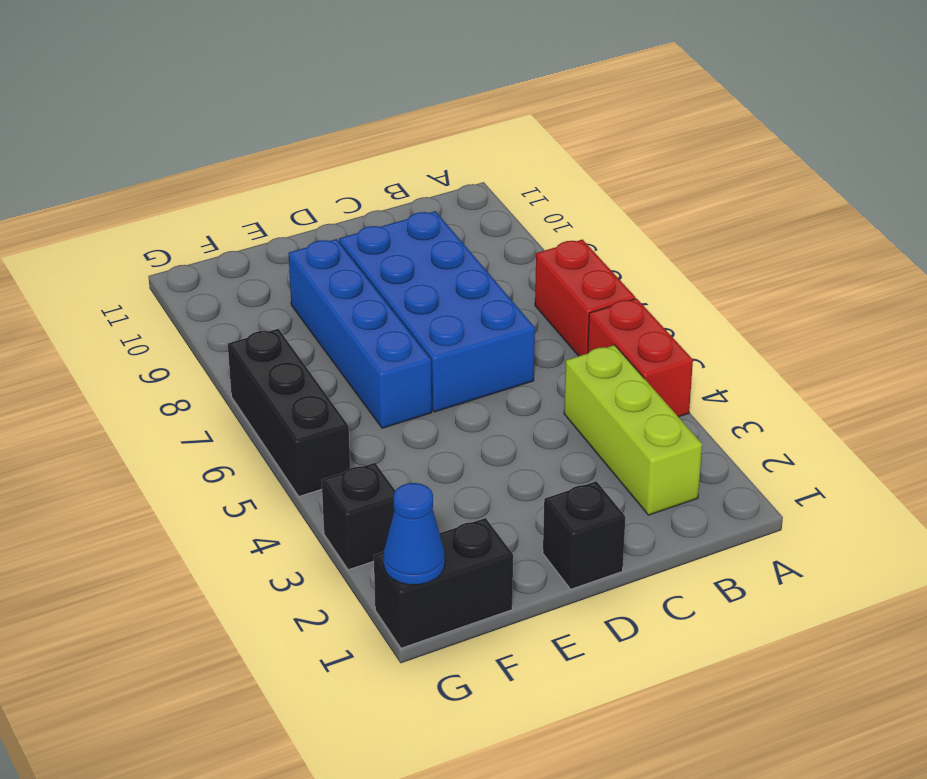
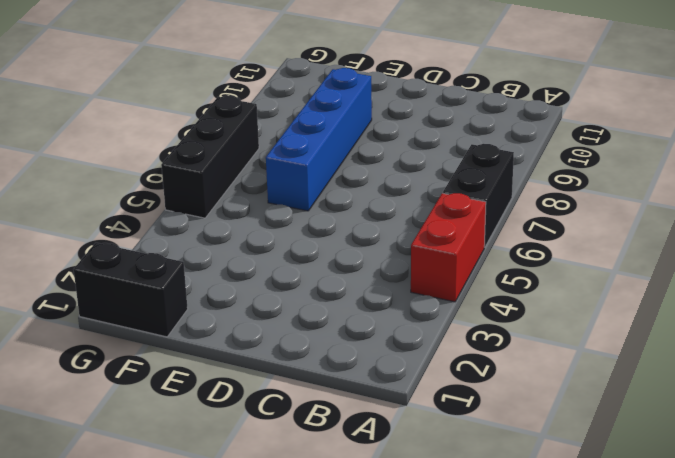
black 1x2 brick [443,144,514,247] -> red 1x2 brick [535,240,635,356]
none -> lime 1x3 brick [564,345,702,515]
none -> blue 2x4 brick [339,211,535,412]

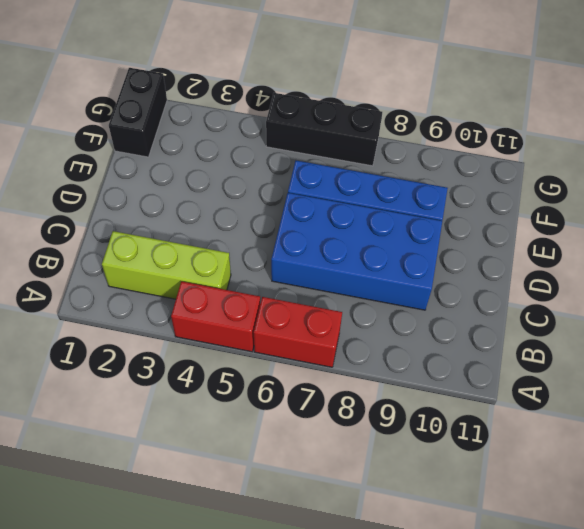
none -> black 1x1 brick [543,481,625,589]
none -> black 1x1 brick [322,463,395,570]

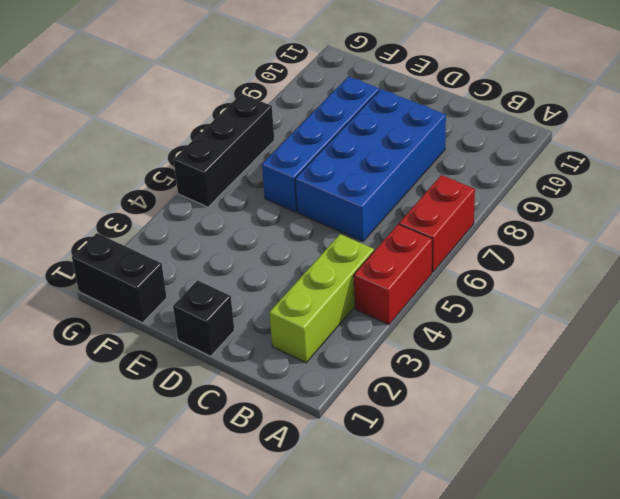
none -> black 1x1 brick [322,463,395,570]
none -> blue 1x1 cone [384,483,445,585]

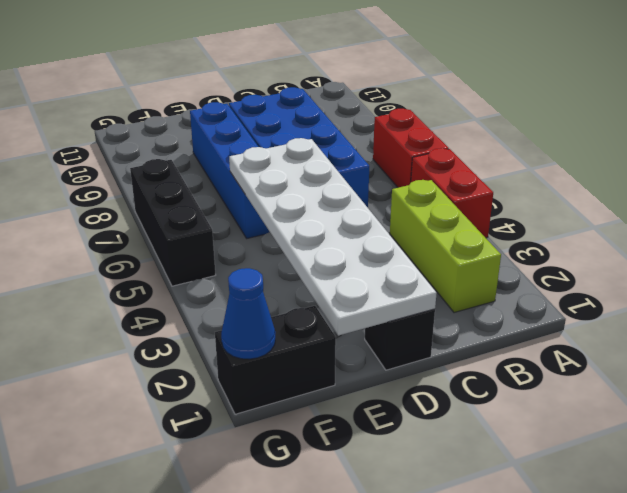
white 2x6 plate [229,138,437,336] -> none
none -> black 1x1 brick [322,463,395,570]

